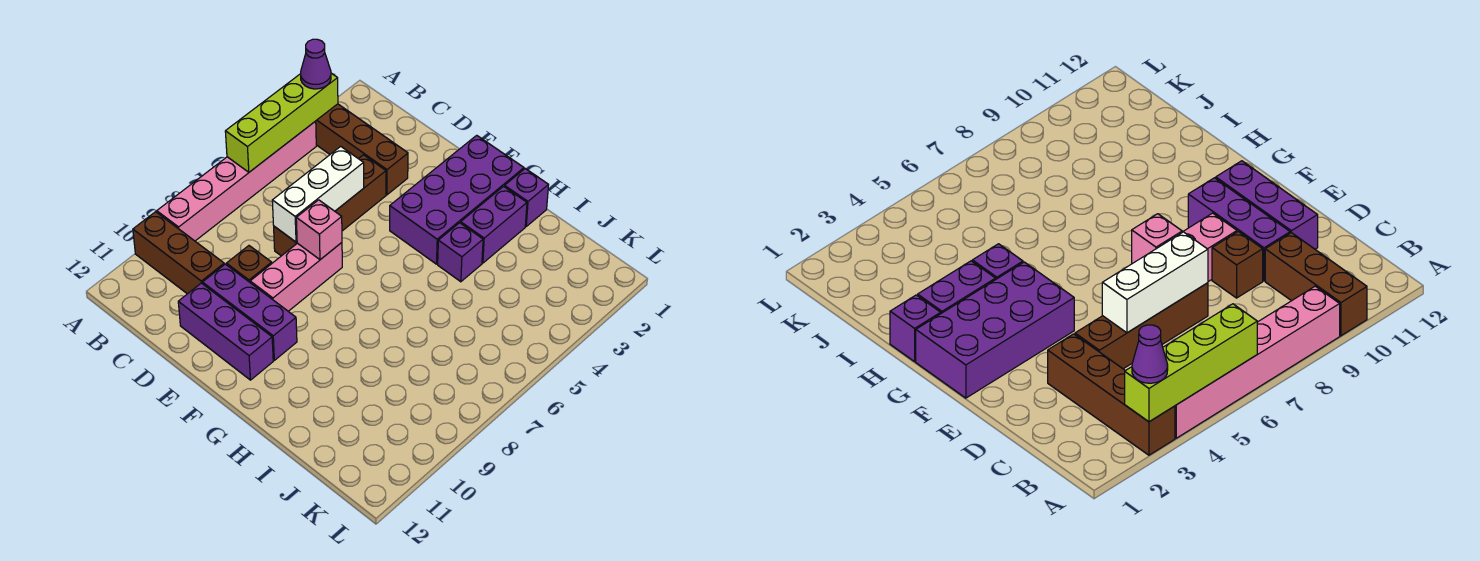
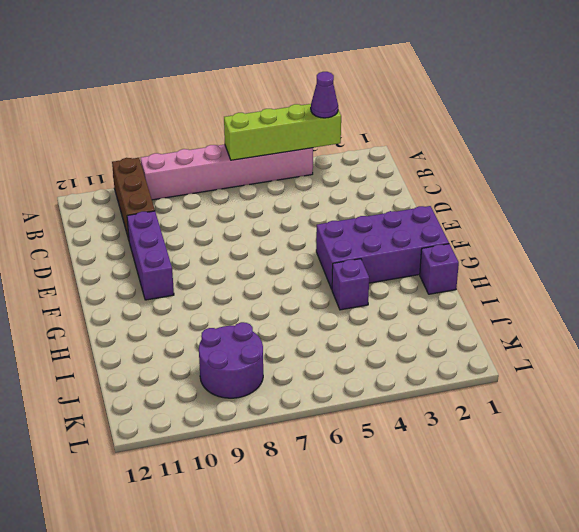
purple 2x2 round brick [199,322,263,398] -> none
none -> brown 1x4 brick [316,104,408,195]
none -> brown 1x4 brick [274,155,386,256]
none -> brown 1x1 brick [226,246,272,282]

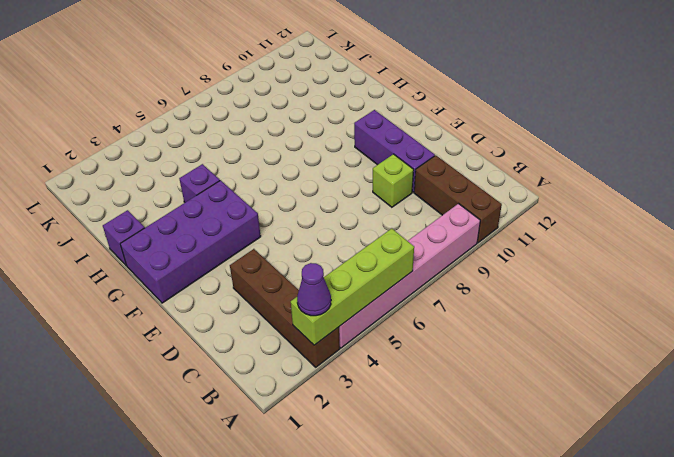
lime 1x1 brick [373,154,413,207] -> brown 1x1 brick [226,246,272,282]
none -> brown 1x4 brick [274,155,386,256]
none -> purple 1x3 brick [178,283,273,380]
none -> pink 1x3 brick [250,243,342,311]

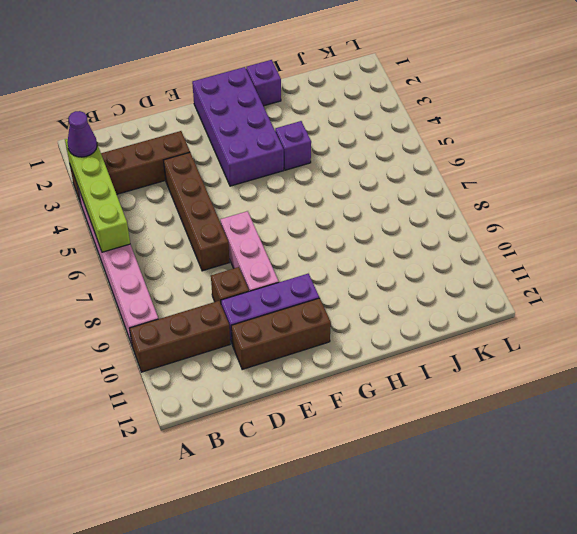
brown 1x3 brick [231,298,331,369] -> purple 1x3 brick [178,283,273,380]
none -> purple 1x2 brick [461,186,527,263]
none -> white 1x3 brick [272,146,364,242]
none -> pink 1x1 brick [296,200,342,260]

